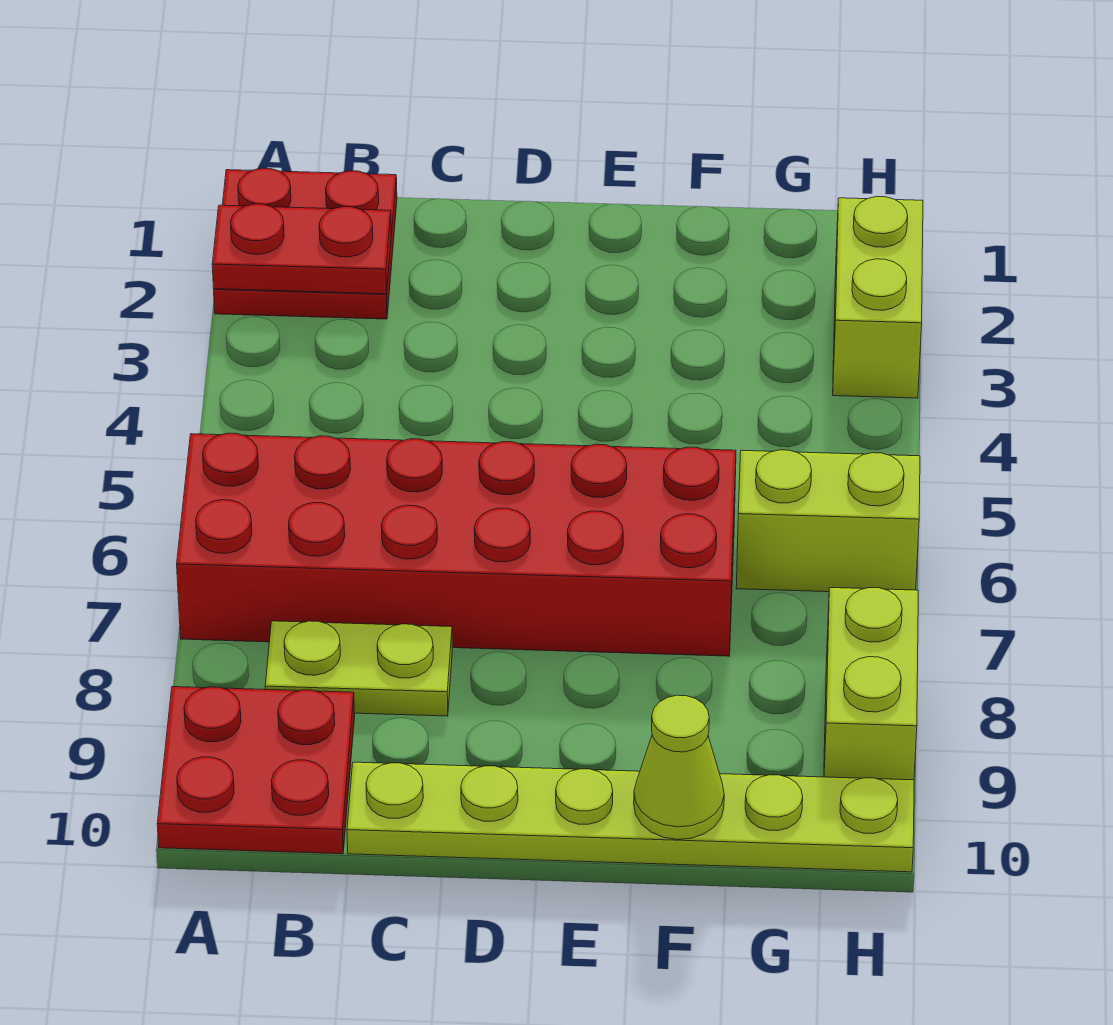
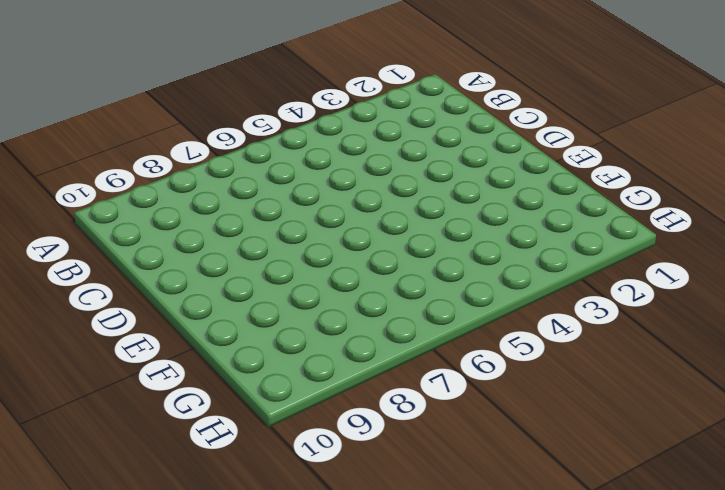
none -> red 2x2 plate [214,168,397,319]
none -> red 2x6 brick [177,433,736,656]

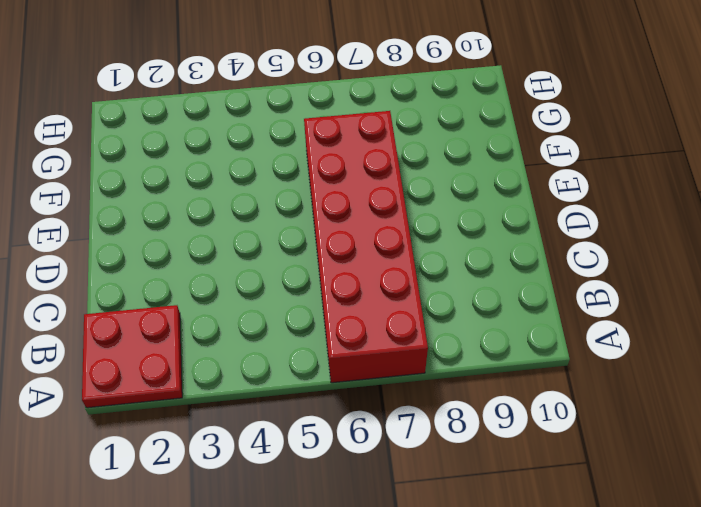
none -> red 2x2 plate [157,687,355,854]
none -> lime 1x2 plate [265,621,452,716]

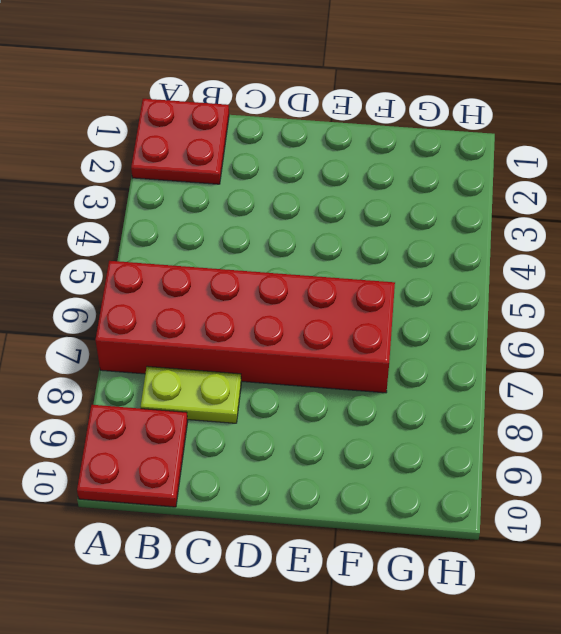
none -> lime 1x6 plate [347,762,914,872]
none -> lime 1x2 brick [736,450,920,592]

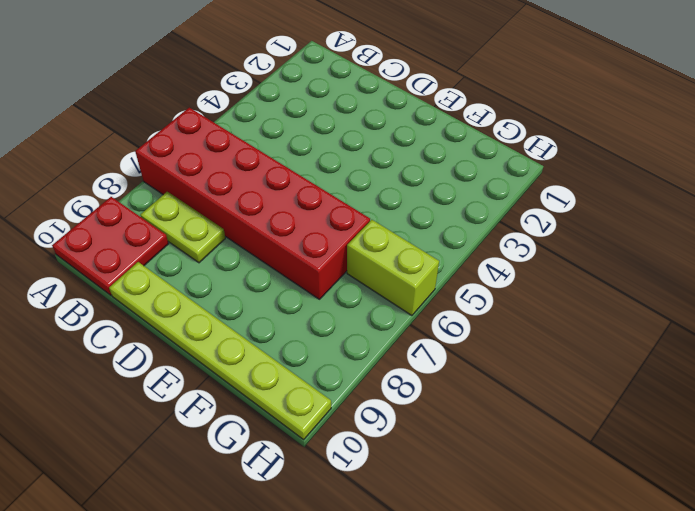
none -> red 2x2 plate [214,168,397,319]
none -> lime 1x2 brick [833,197,923,398]

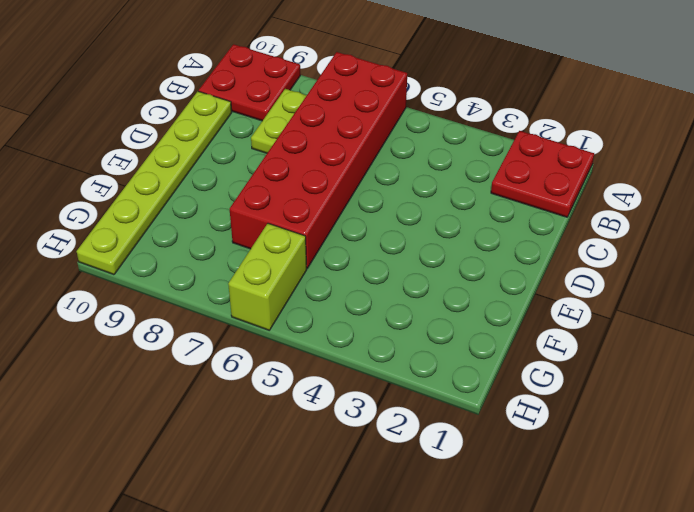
none -> lime 1x2 brick [833,197,923,398]
none -> lime 1x2 brick [824,588,918,780]

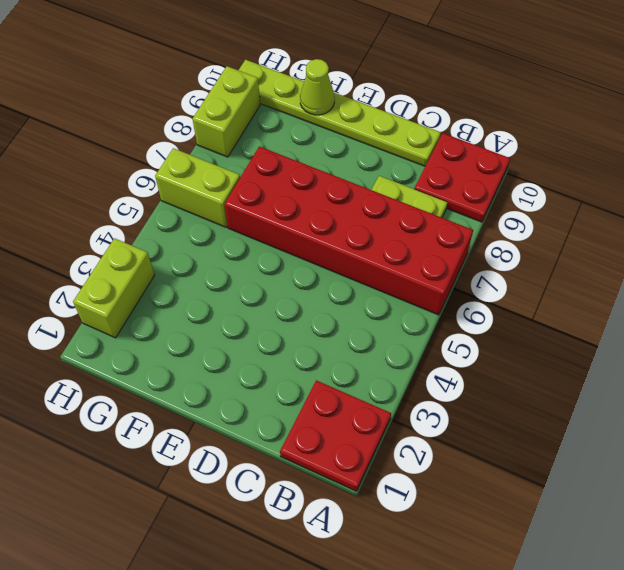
none -> red 1x2 plate [212,204,391,294]

